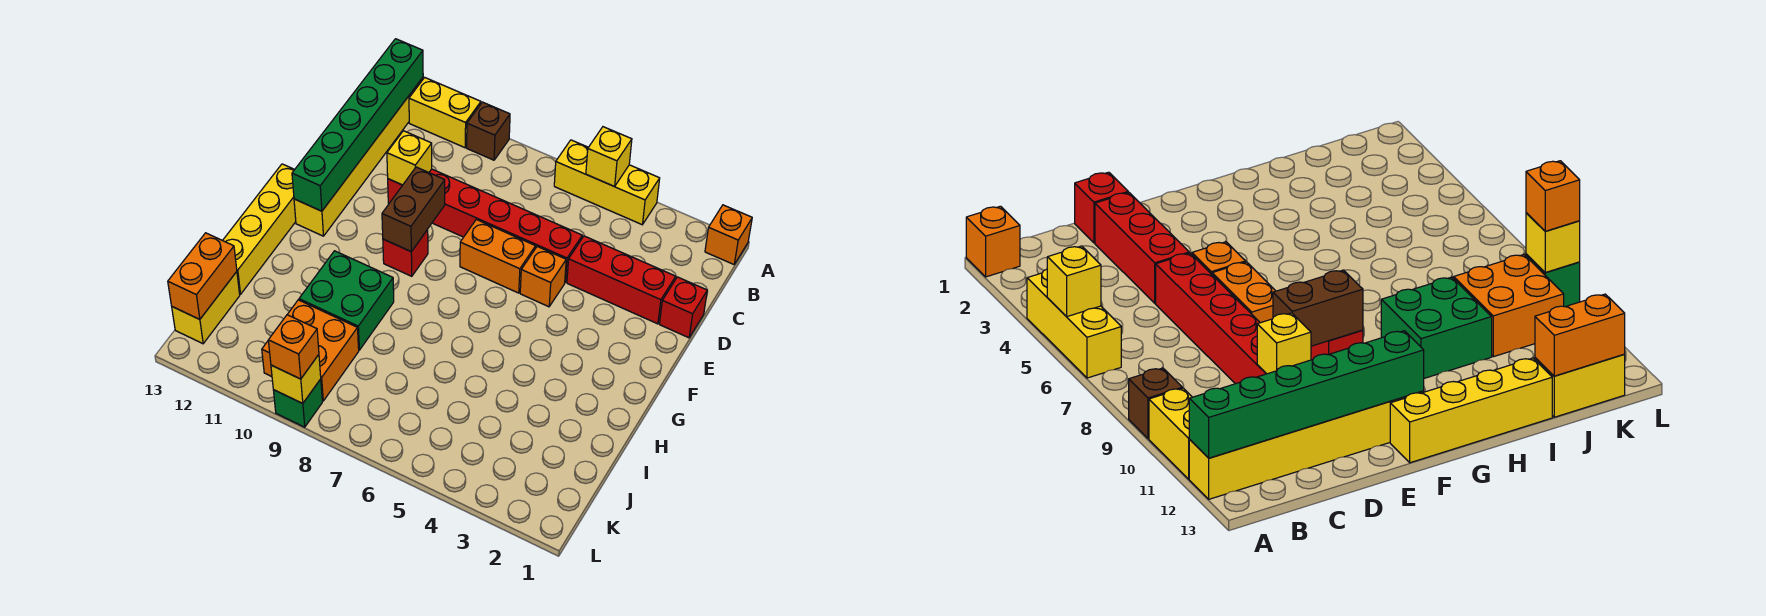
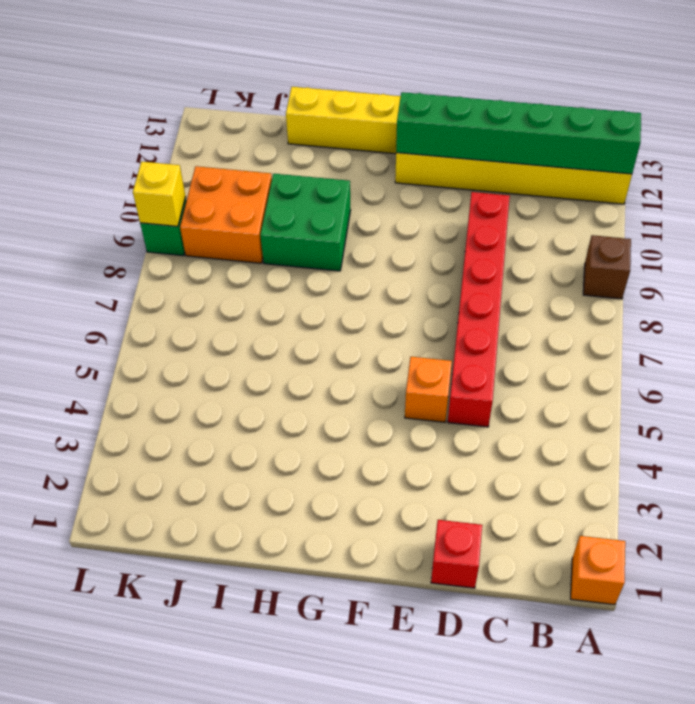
none -> yellow 1x3 brick [554,140,660,225]
none -> yellow 1x2 brick [409,78,481,148]
none -> red 1x3 brick [567,236,676,324]

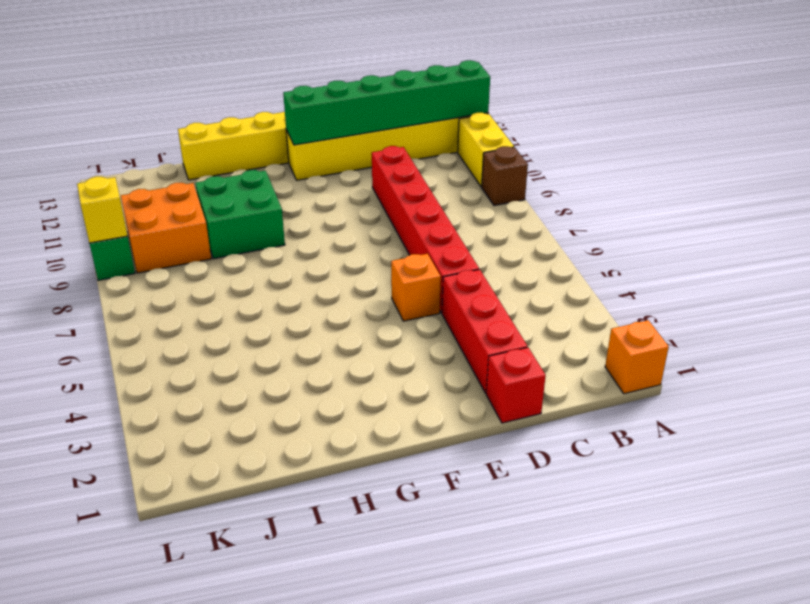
none -> yellow 1x3 brick [554,140,660,225]
none -> orange 1x2 brick [460,219,536,293]
none -> red 1x1 brick [383,230,428,276]

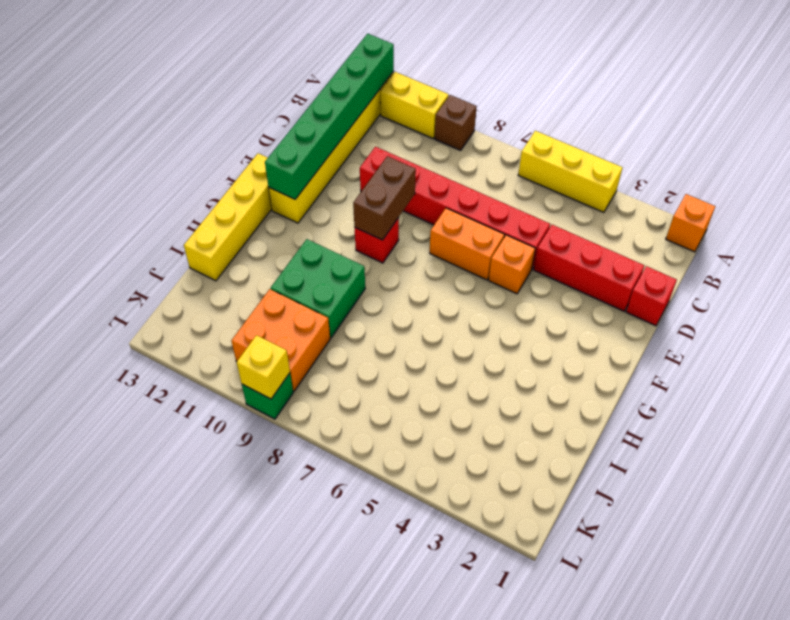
none -> yellow 1x2 brick [172,272,240,344]
none -> yellow 1x1 brick [586,127,632,187]
none -> yellow 1x1 brick [387,131,432,185]

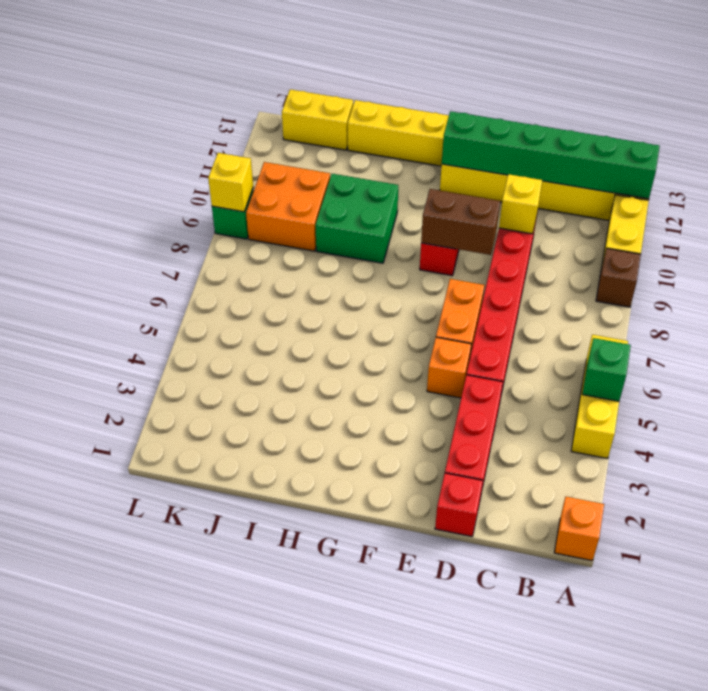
green 1x1 brick [582,338,631,401] -> yellow 1x1 brick [586,127,632,187]
none -> orange 1x2 brick [168,233,237,320]
none -> orange 1x1 brick [268,315,319,379]

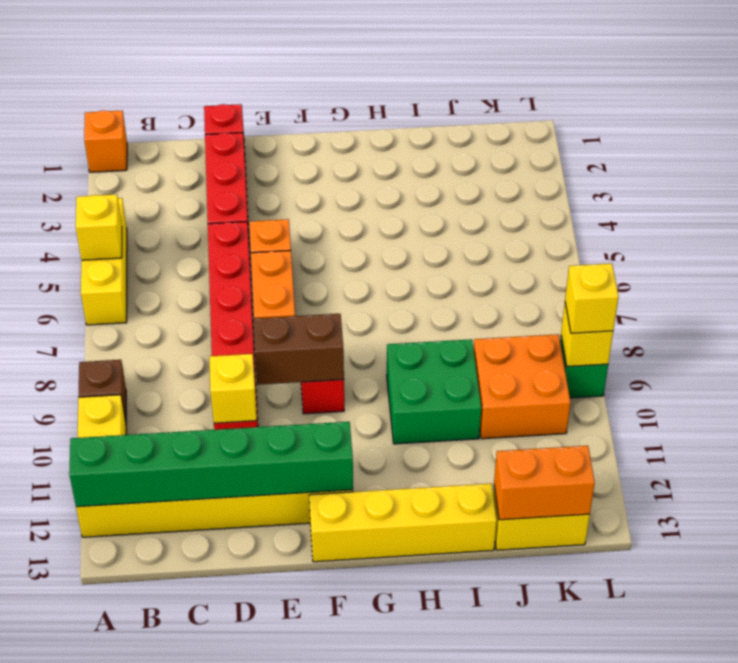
yellow 1x1 brick [565,263,619,333] -> orange 1x1 brick [268,315,319,379]

